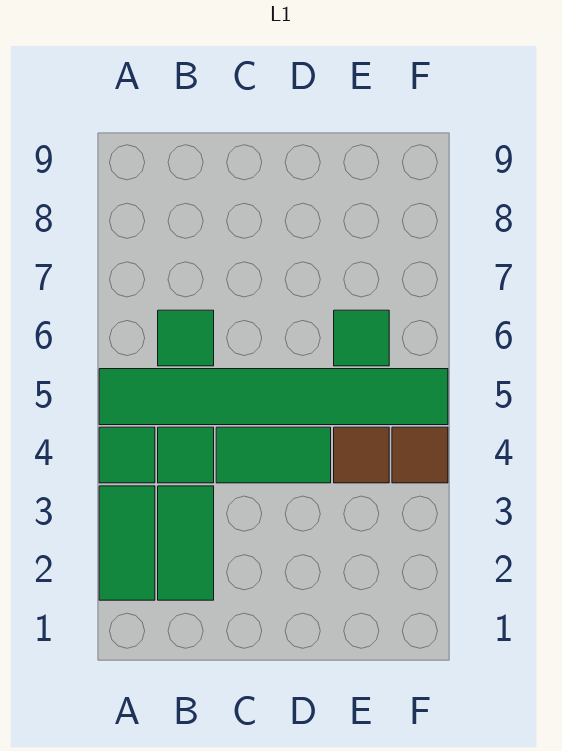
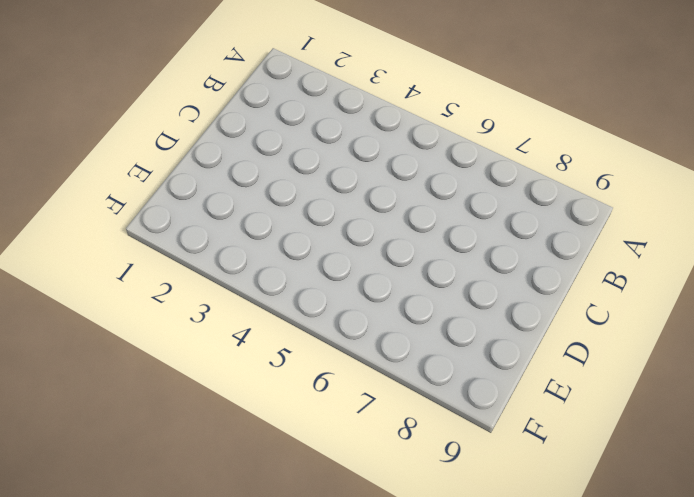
none -> green 1x2 tile [99,486,155,600]
none -> green 1x1 tile [99,427,155,483]

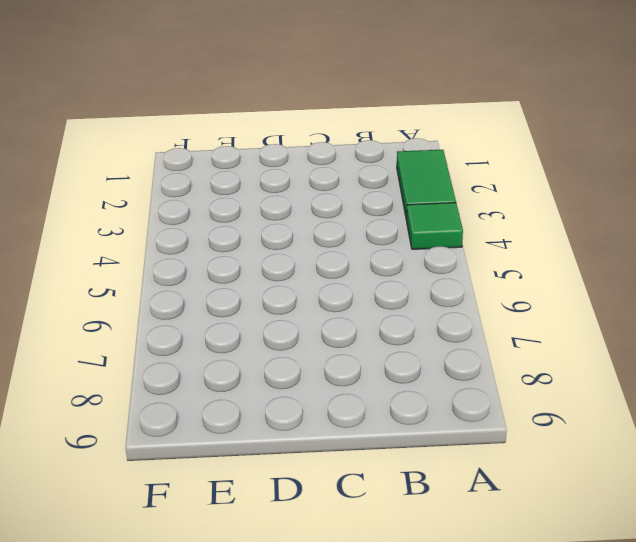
none -> green 1x6 tile [99,369,448,425]
none -> green 1x2 tile [158,486,214,600]

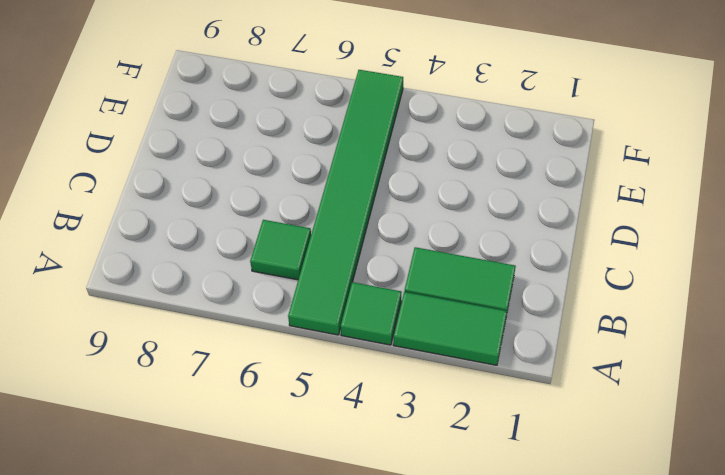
none -> green 1x1 tile [158,427,214,483]
none -> green 1x2 tile [216,427,331,483]

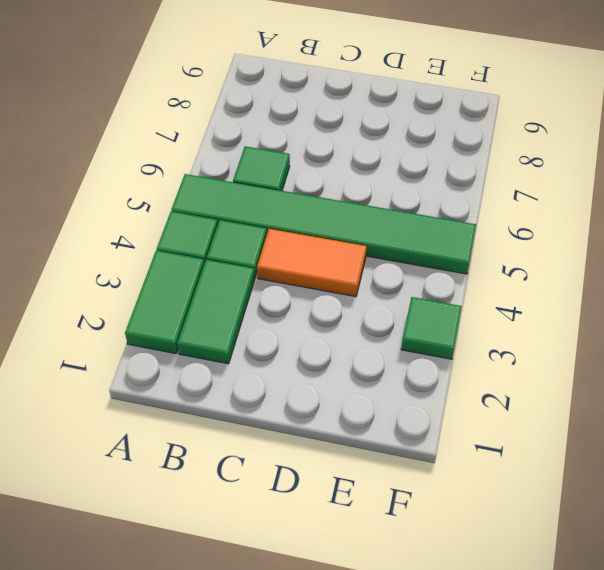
orange 1x2 tile [257,229,367,297] -> green 1x2 tile [216,427,331,483]
green 1x1 tile [401,297,462,359] -> green 1x1 tile moved to [334,310,389,366]
none -> brown 1x1 tile [334,427,389,483]
none -> brown 1x1 tile [392,427,448,483]

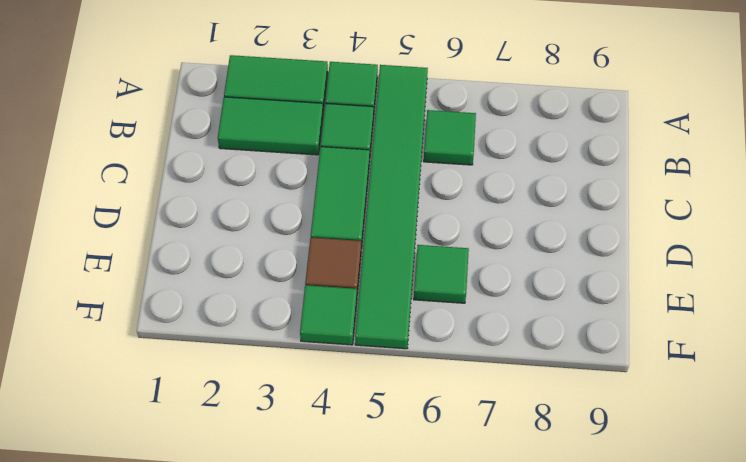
green 1x1 tile [300,285,357,345] -> brown 1x1 tile [392,427,448,483]

